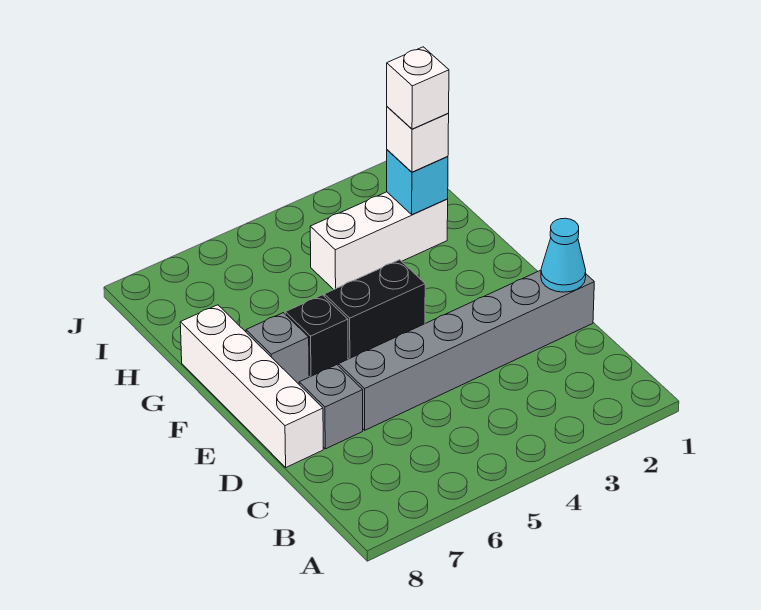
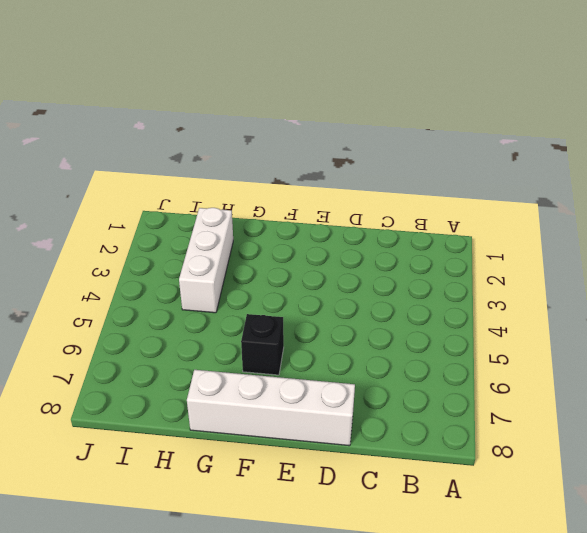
none -> grey 1x6 brick [338,270,594,430]
none -> grey 1x1 brick [299,365,363,449]

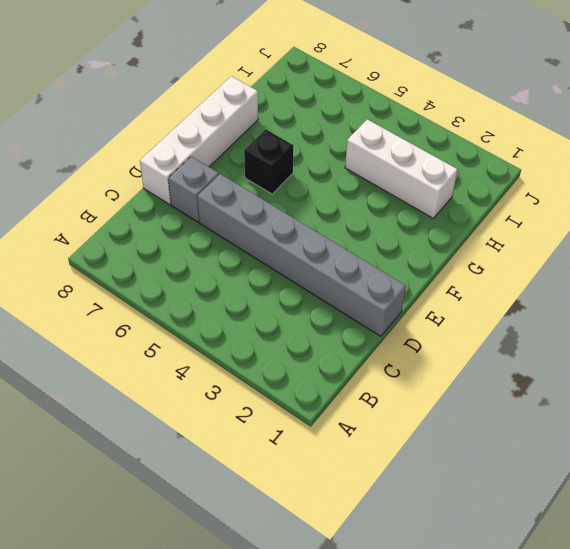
none -> black 1x2 brick [324,260,425,359]
none -> grey 1x1 brick [246,313,309,384]

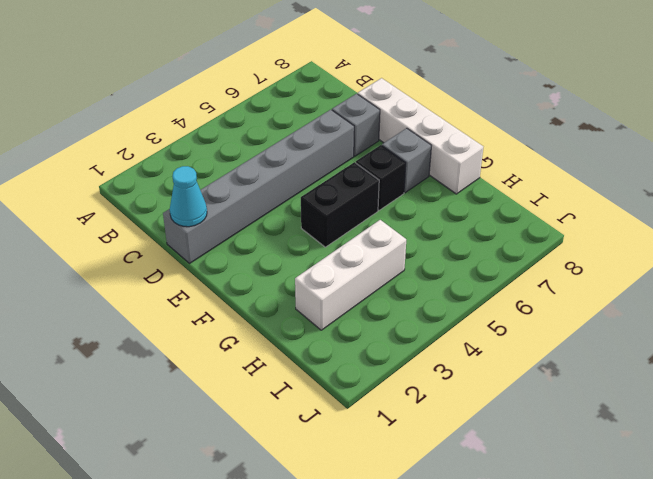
none -> cyan 1x1 brick [387,150,448,215]
none -> white 1x1 brick [387,107,449,172]

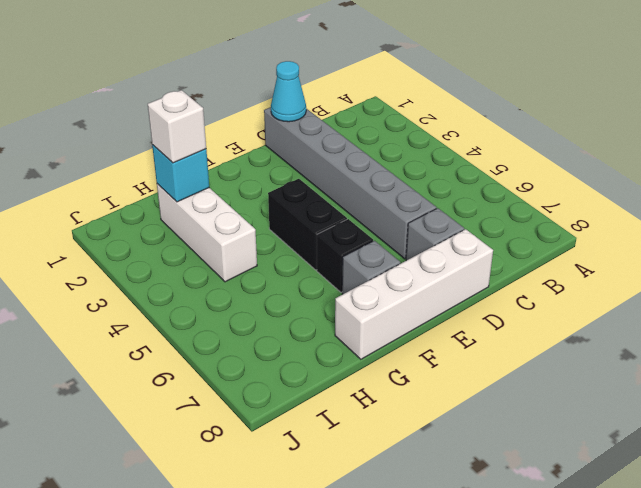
none -> white 1x1 brick [387,47,449,129]

